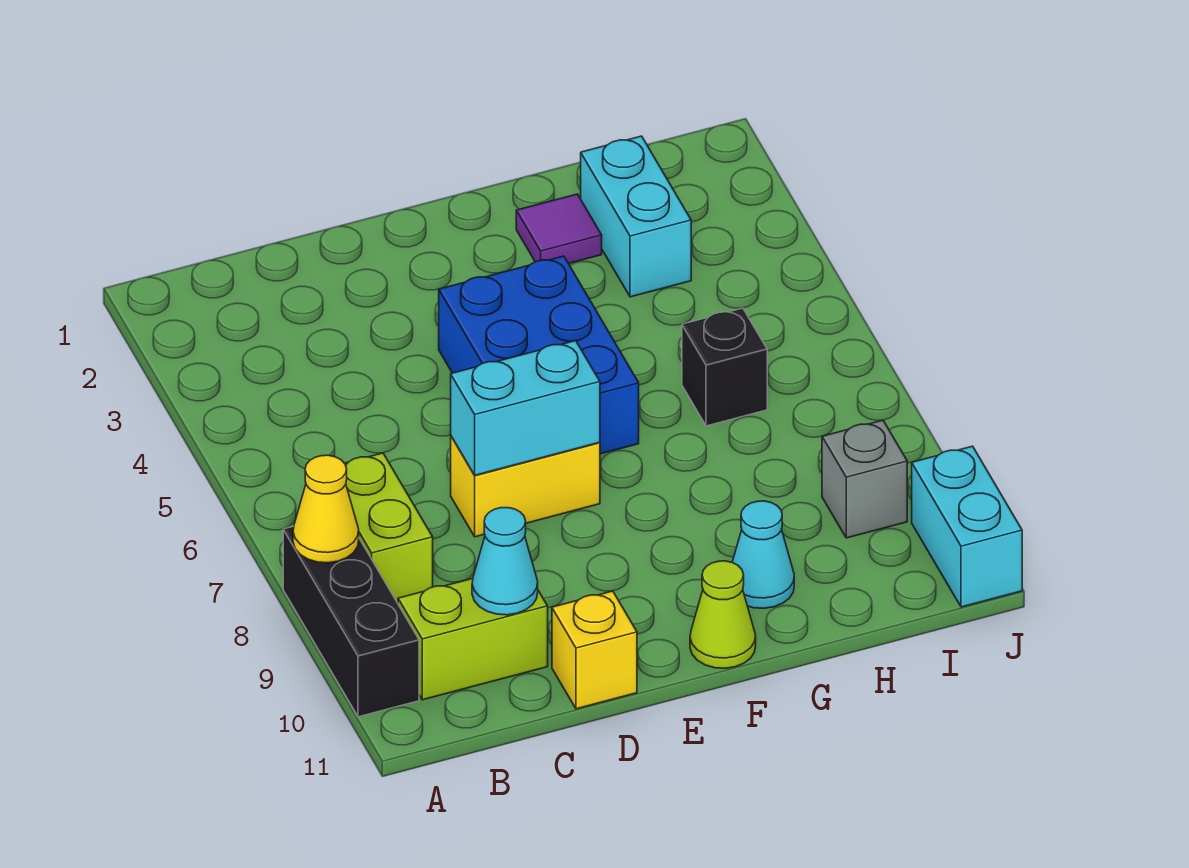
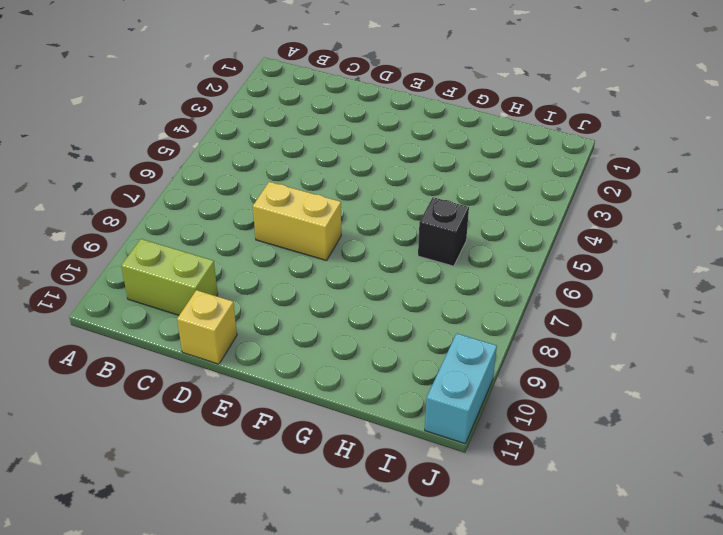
none -> black 1x3 brick [283,526,419,717]
none -> lime 1x2 brick [345,453,433,603]
none -> blue 2x3 brick [439,256,639,454]

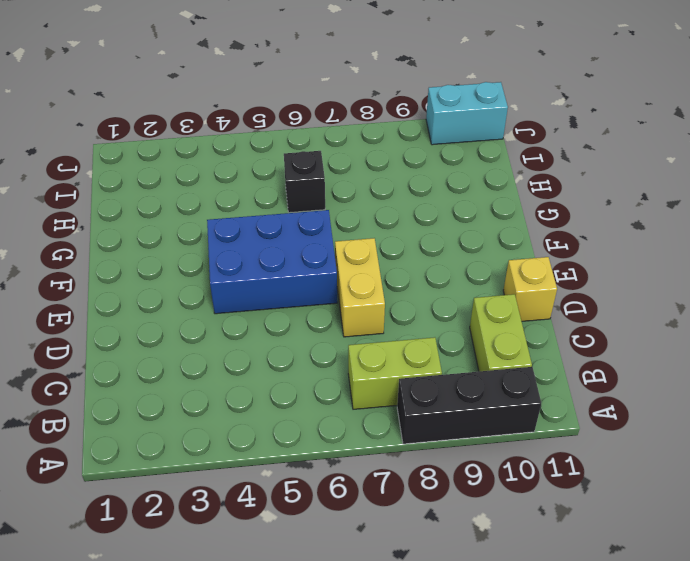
none -> lime 1x1 cone [690,561,756,668]
none -> purple 1x1 tile [516,194,602,264]
none -> cyan 1x1 cone [732,501,794,608]

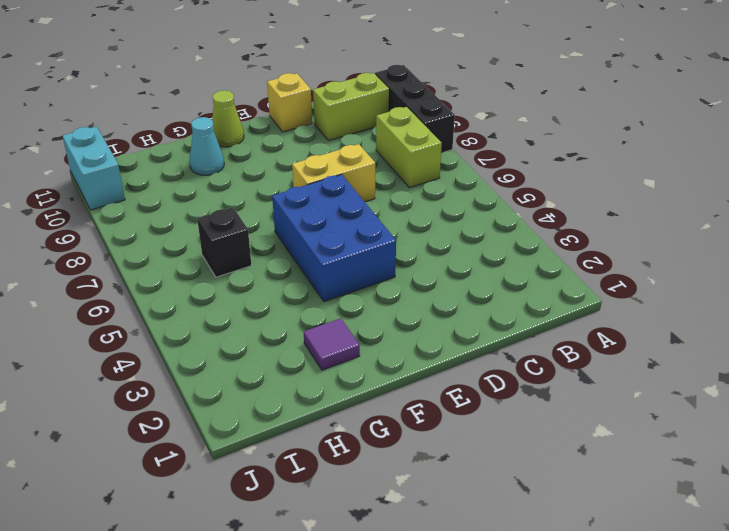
none -> cyan 1x2 brick [581,136,691,297]
none -> grey 1x1 brick [822,420,907,538]
none -> yellow 1x1 cone [293,455,359,563]

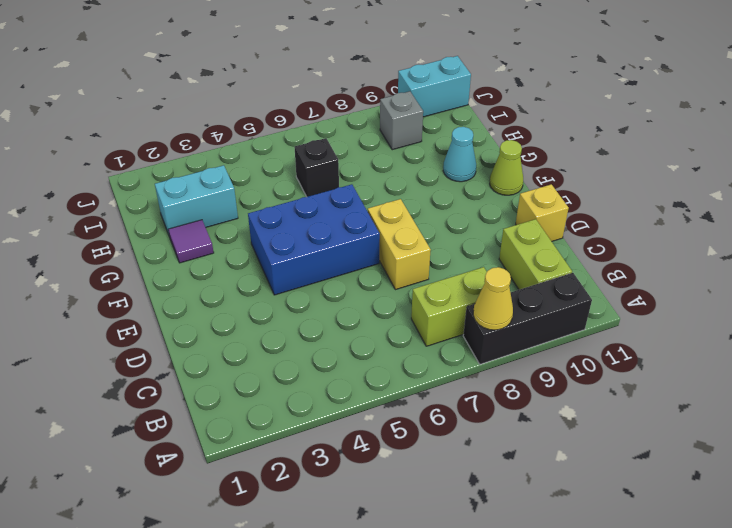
none -> cyan 1x1 cone [472,508,538,615]
none -> cyan 1x2 brick [451,341,600,475]

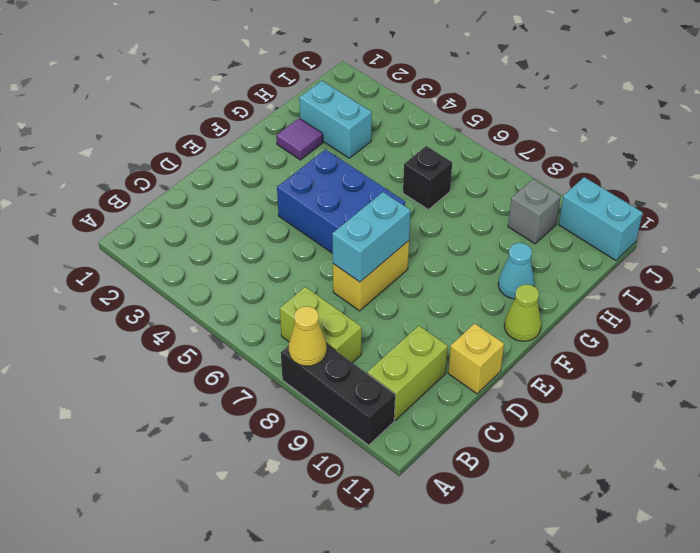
none -> cyan 1x1 cone [472,508,538,615]

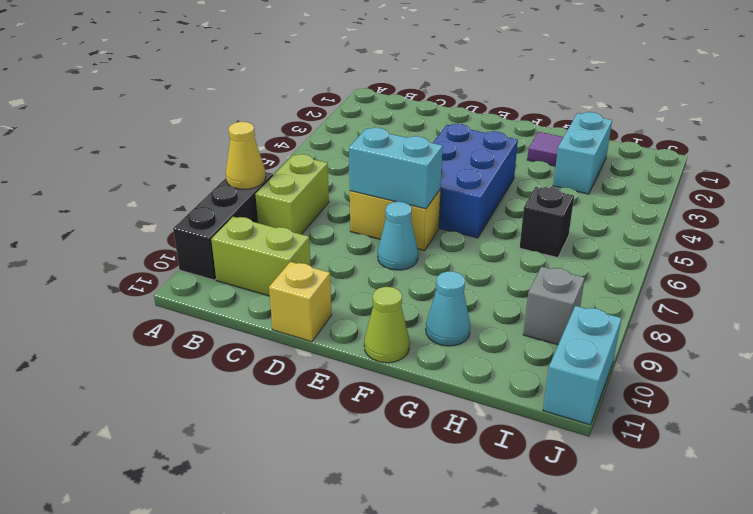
cyan 1x1 cone [378,202,418,270] -> cyan 1x1 cone moved to [472,508,538,615]

